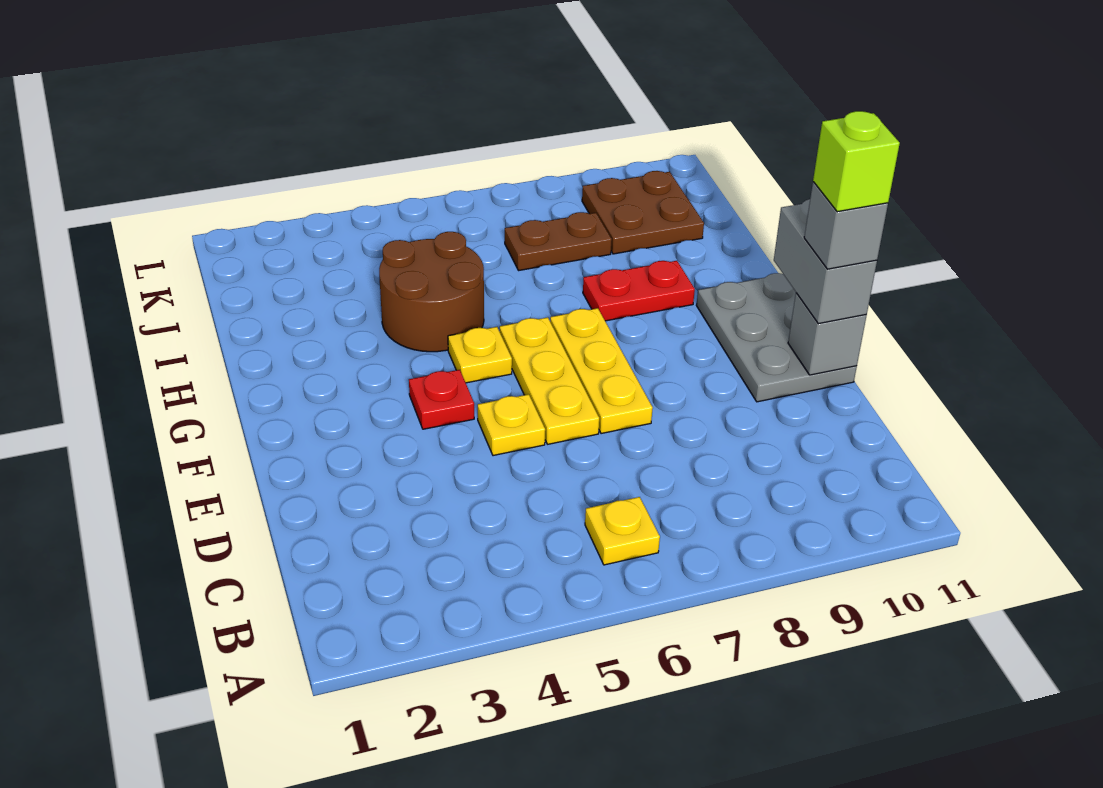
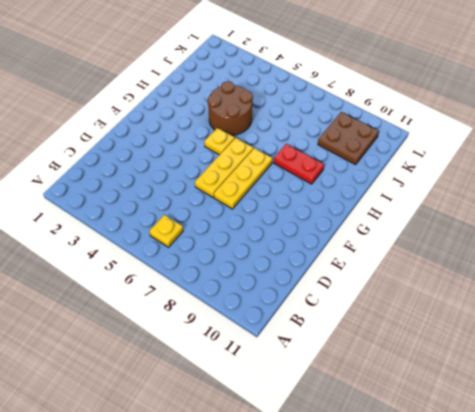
none -> yellow 1x1 plate [478,394,545,456]
none -> grey 2x3 plate [696,273,857,402]
none -> red 1x1 plate [409,370,474,429]

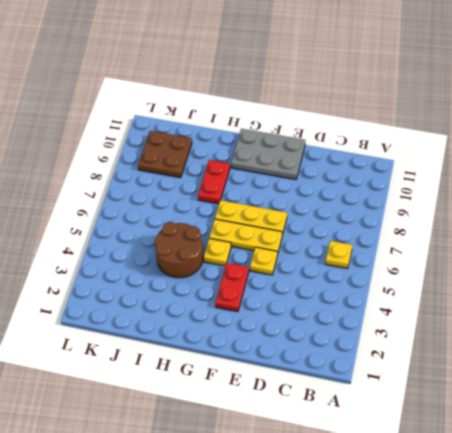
red 1x2 plate [215,263,249,312] -> red 1x1 plate [409,370,474,429]
none -> brown 1x2 plate [505,212,612,271]
none -> grey 1x1 brick [788,293,867,375]
none -> grey 1x2 brick [774,199,877,324]

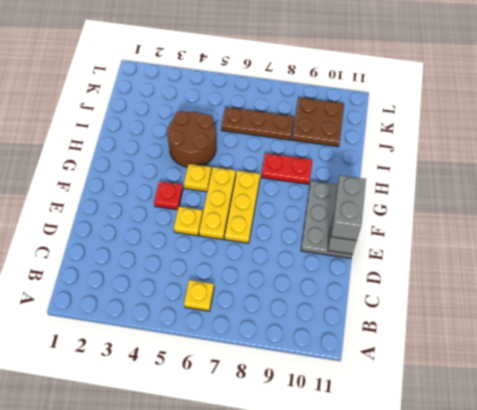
brown 1x3 plate [221,107,294,140] -> brown 1x2 plate [505,212,612,271]
none -> grey 1x1 brick [804,182,888,269]
none -> lime 1x1 brick [813,111,900,212]

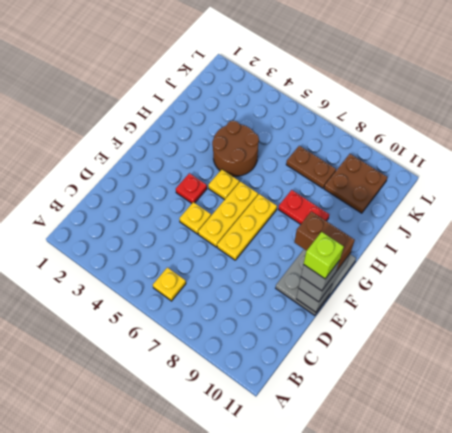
brown 1x2 brick [294,211,355,270] -> none

